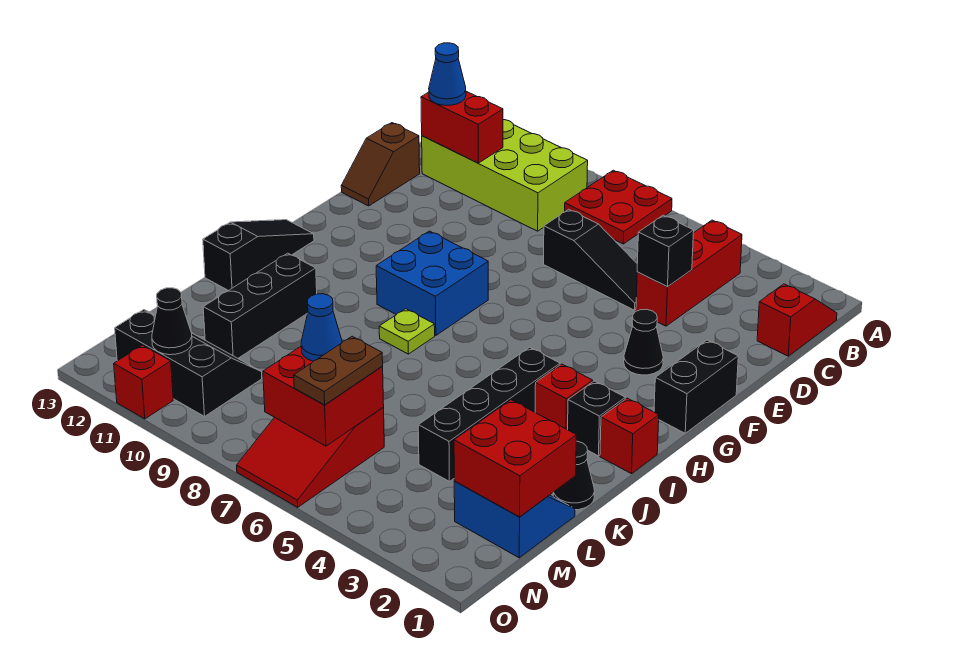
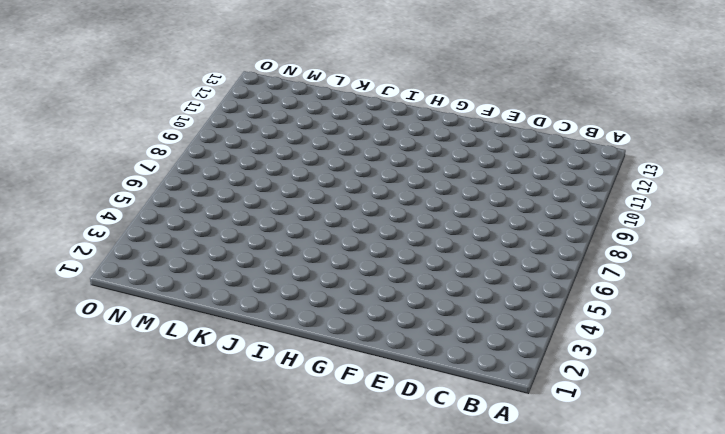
none -> red 2x2 plate [565,170,672,244]
none -> red 1x2 slope [757,284,837,356]
none -> red 1x3 brick [636,220,742,326]

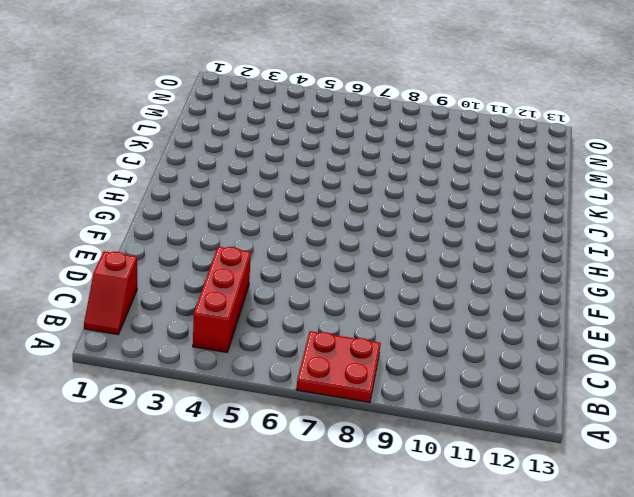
none -> lime 2x4 brick [422,120,588,231]
none -> black 1x3 slope [544,209,637,310]
none -> brown 1x2 slope [341,123,420,206]

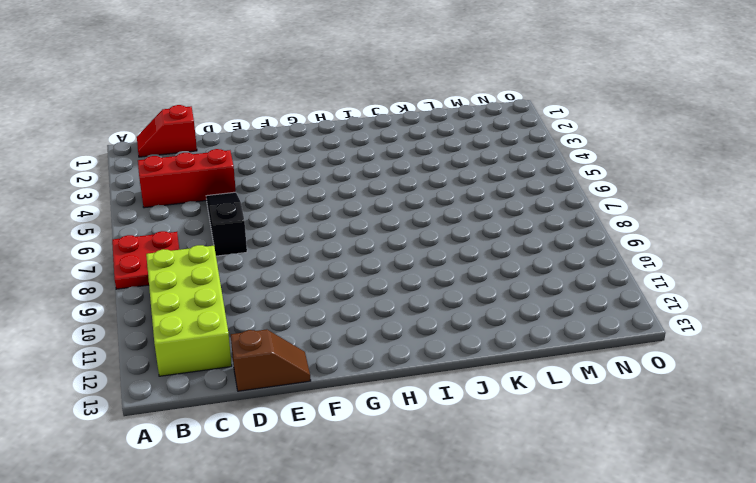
none -> black 1x2 brick [654,340,738,433]
none -> black 1x1 cone [624,309,663,375]
none -> blue 2x2 brick [376,231,488,335]

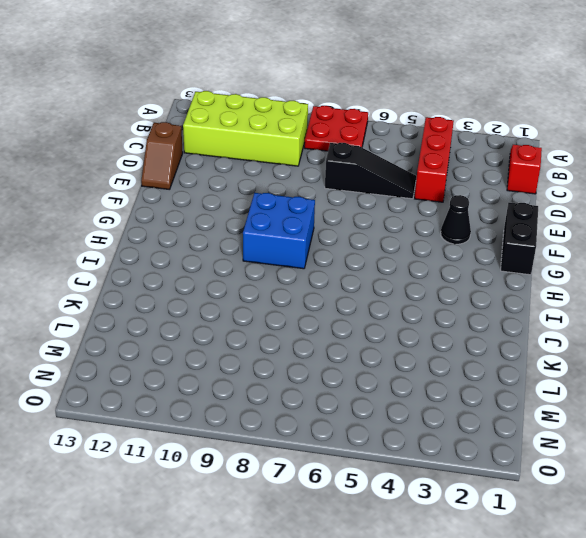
none -> black 1x3 slope [203,220,314,291]
none -> red 1x1 brick [600,398,659,474]
none -> black 1x1 brick [568,381,625,456]

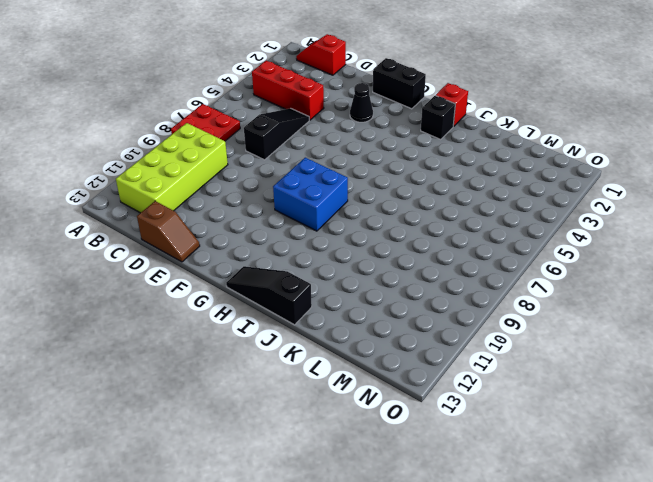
none -> red 1x1 brick [535,364,593,430]
none -> black 1x4 brick [418,347,560,481]
none -> lime 1x1 plate [379,309,435,354]

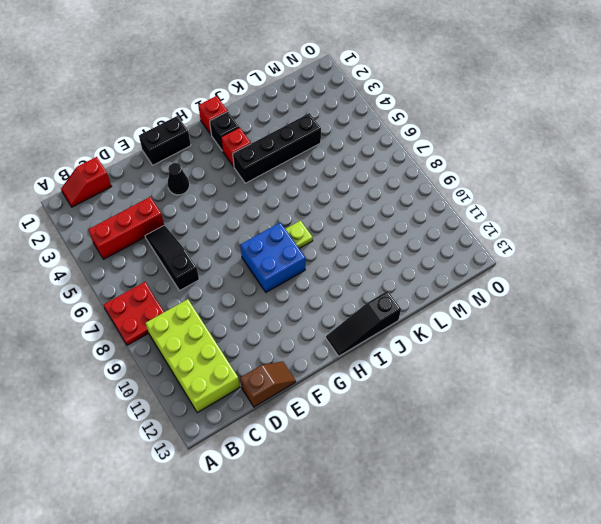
none -> black 1x3 brick [203,253,317,358]
none -> black 1x1 cone [553,441,594,510]
none -> blue 2x2 slope [454,481,575,558]

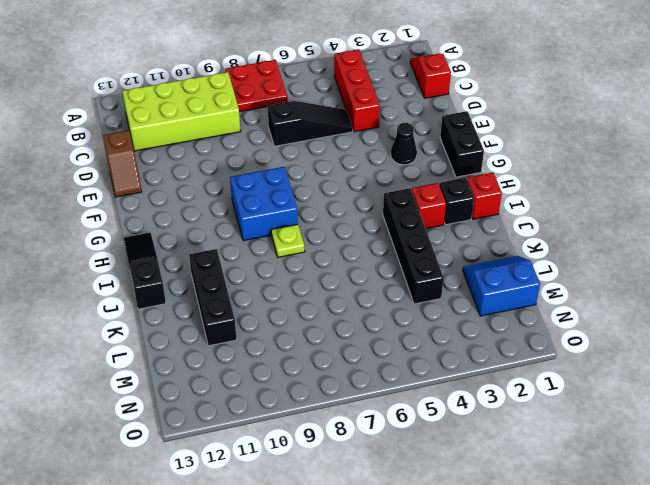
none -> black 1x1 cone [553,441,594,510]
none -> red 2x3 slope [237,408,384,507]
none -> black 2x3 slope [115,310,262,416]

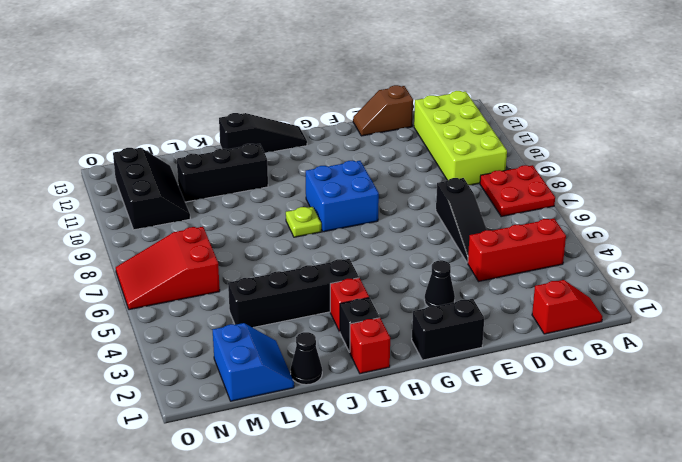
none -> red 1x1 brick [114,345,173,419]
none -> red 1x2 brick [421,91,503,163]
none -> black 1x1 brick [637,215,694,287]

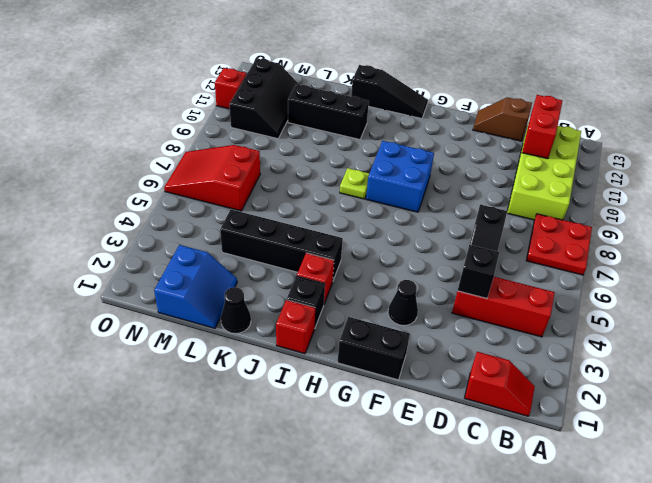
none -> red 2x2 brick [454,400,576,517]
none -> red 2x2 brick [263,347,384,446]
none -> black 1x1 cone [152,288,192,355]

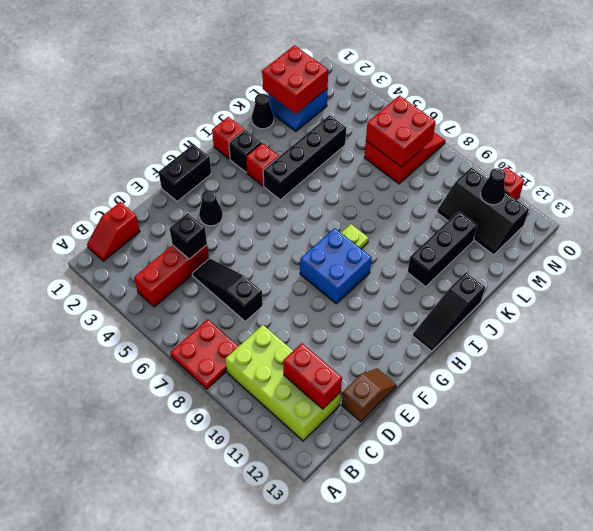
none -> blue 1x1 cone [429,43,466,106]
none -> brown 1x2 plate [294,336,383,405]
none -> blue 1x1 cone [301,294,342,361]

